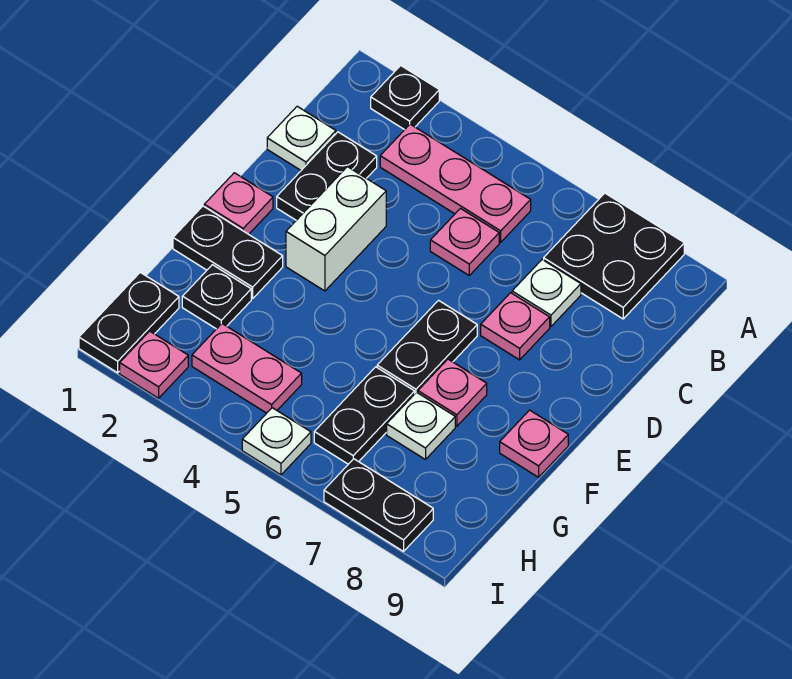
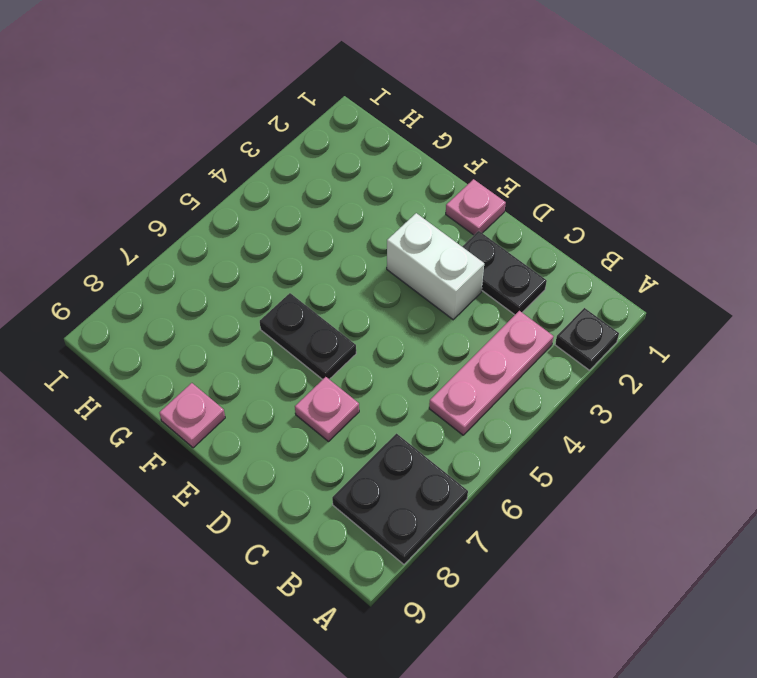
none -> white 1x1 plate [267,106,336,170]
none -> pink 1x1 plate [430,209,499,275]
none -> white 1x1 plate [512,260,581,327]

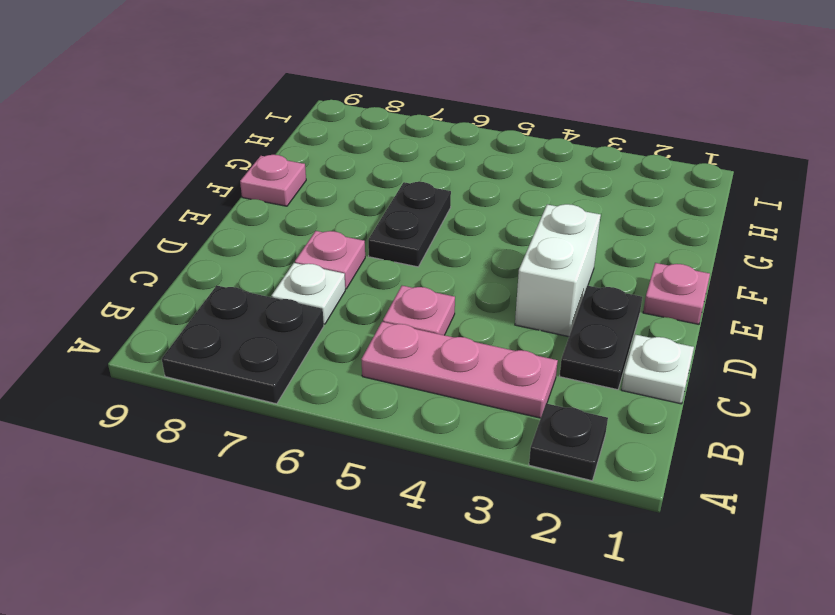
none -> black 1x2 plate [173,206,283,299]
none -> pink 1x1 plate [418,359,487,426]
none -> black 1x1 plate [182,265,251,329]

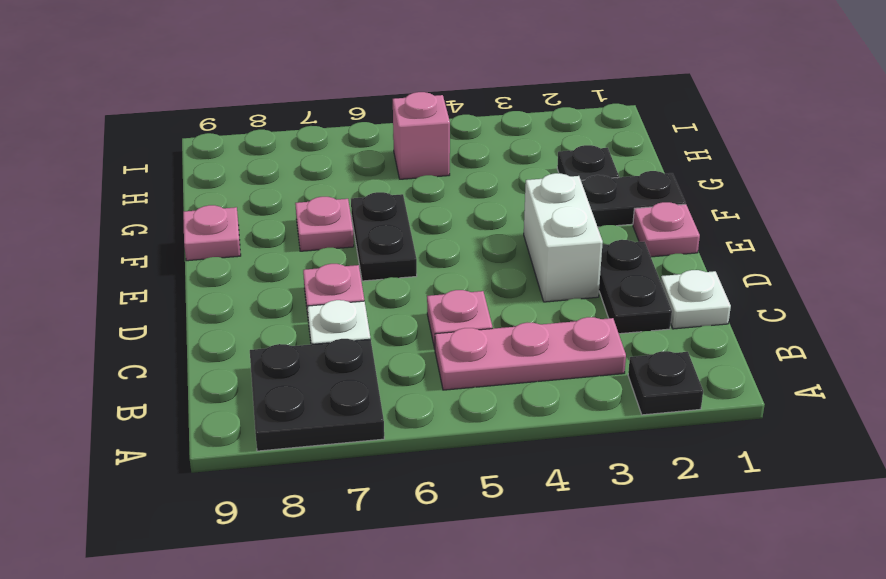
pink 1x1 brick [393,92,450,179] -> none
none -> black 1x2 plate [314,367,415,464]
none -> white 1x1 plate [387,392,455,460]
none -> black 1x2 plate [79,272,179,373]

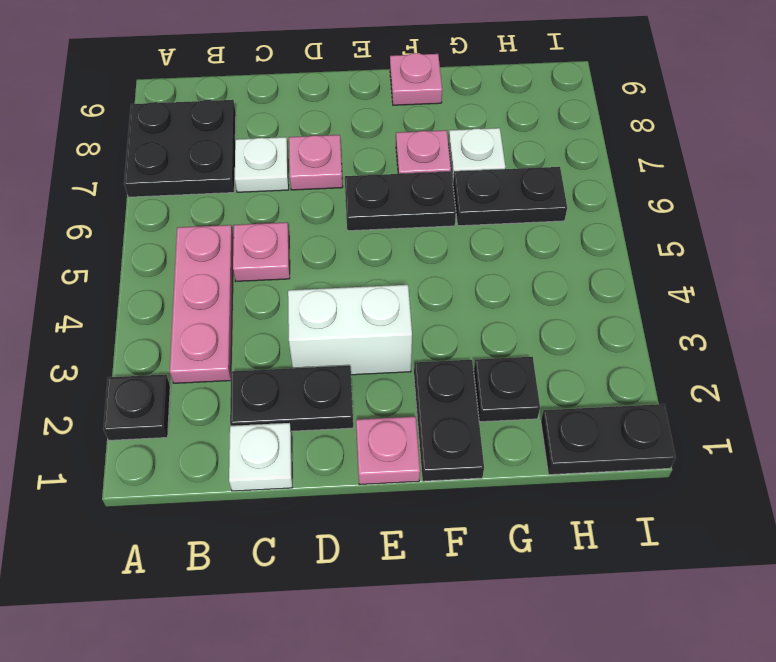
none -> pink 1x2 plate [192,324,302,413]
none -> pink 1x1 plate [120,331,188,398]
none -> white 1x1 plate [242,408,311,475]

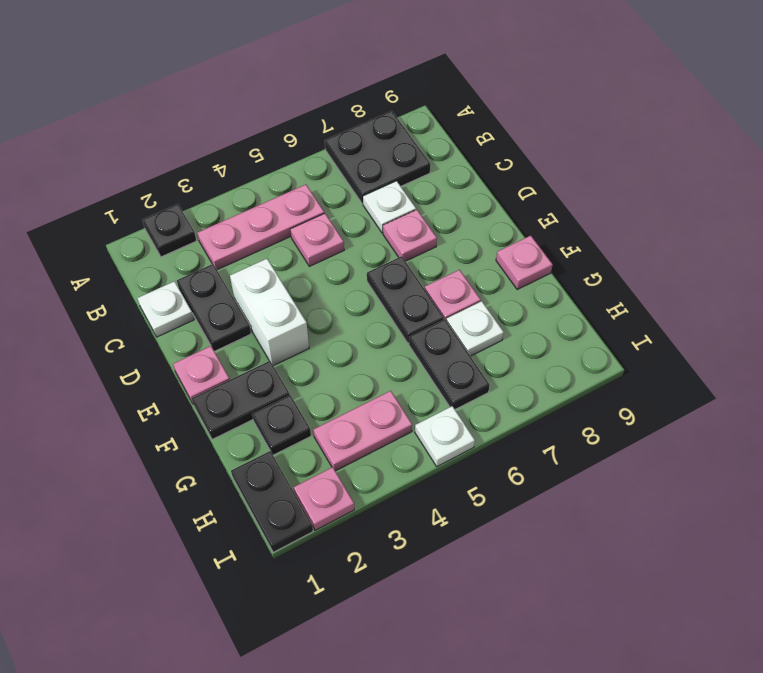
none -> black 1x2 plate [324,459,433,551]

